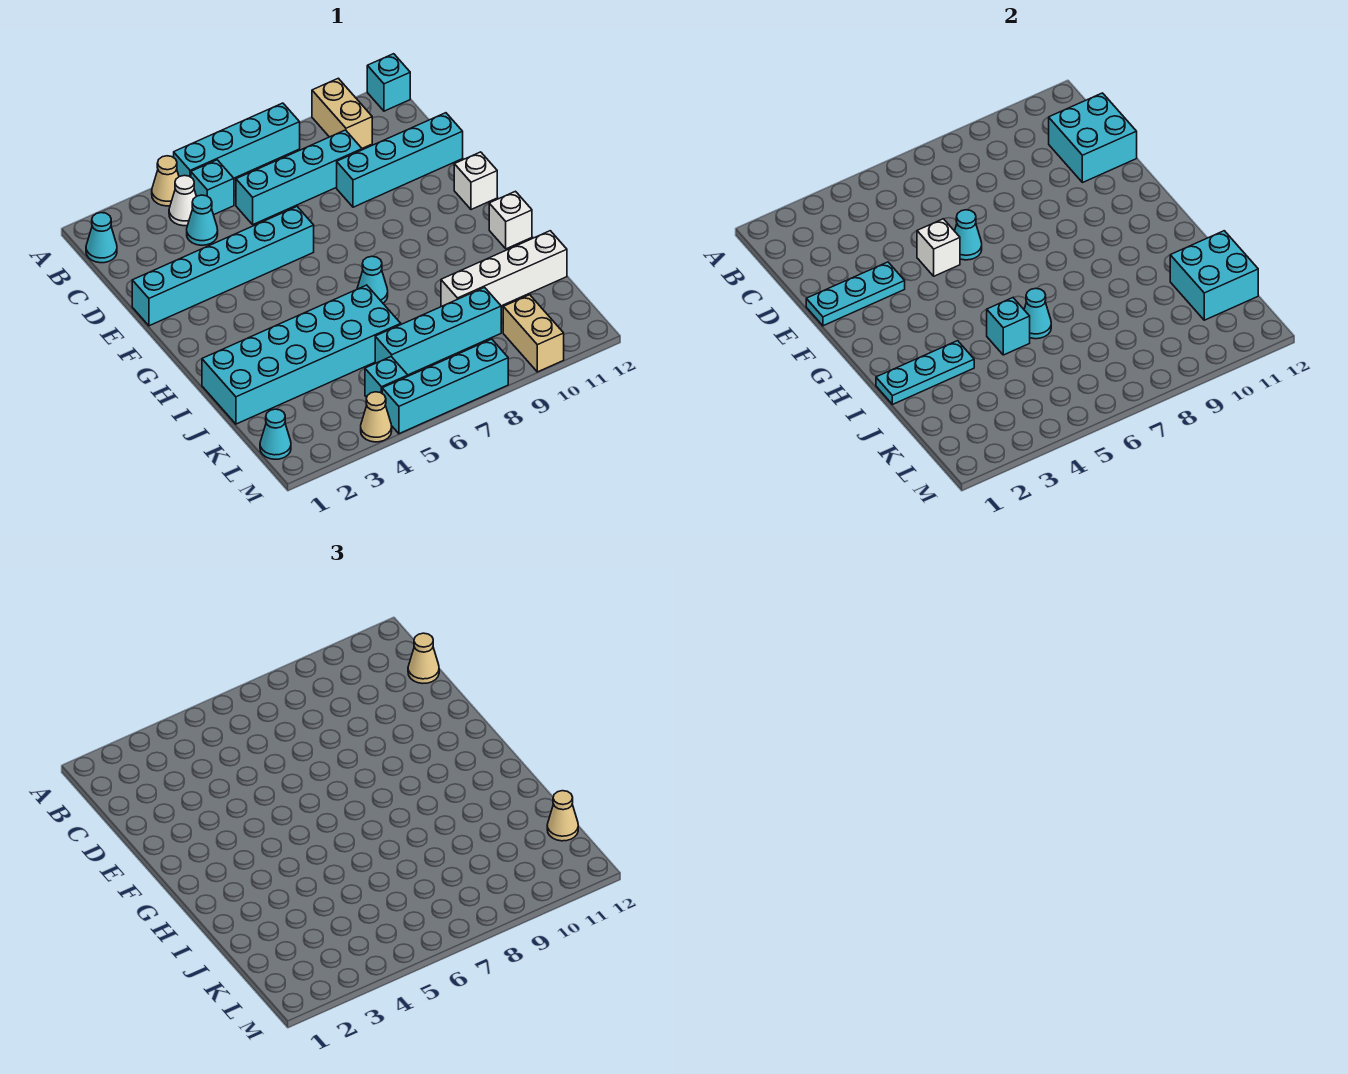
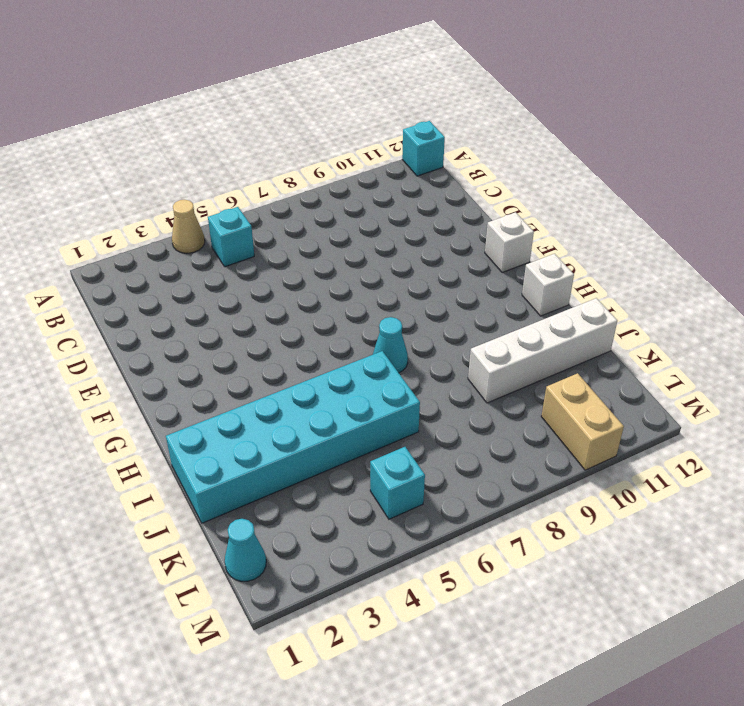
none -> cyan 1x4 brick [174,103,300,178]
none -> tan 1x2 brick [312,78,372,148]
none -> cyan 1x1 cone [86,213,117,263]
none -> white 1x1 cone [169,175,196,226]

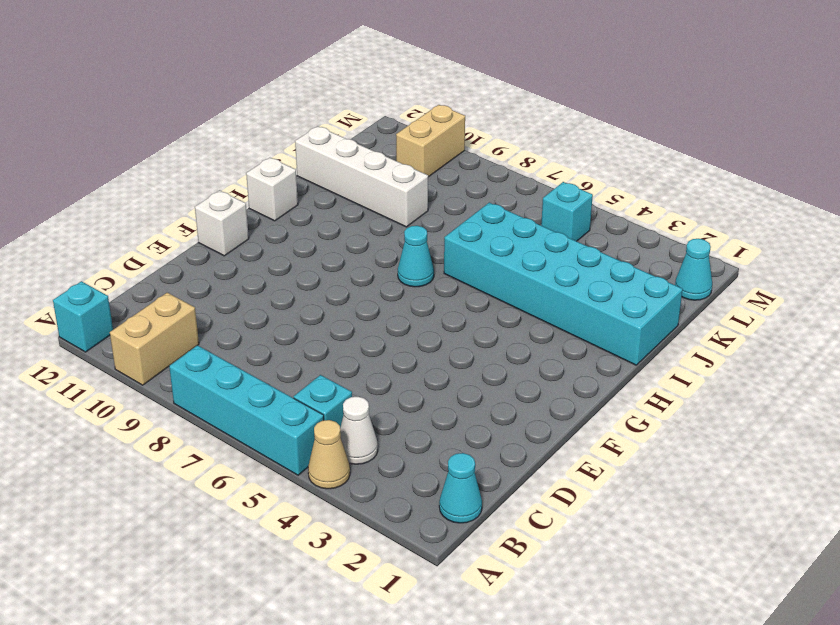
none -> cyan 1x1 cone [187,195,218,245]
none -> cyan 1x4 brick [236,130,362,224]
none -> cyan 1x4 brick [337,113,463,207]
none -> cyan 1x6 brick [132,207,314,326]

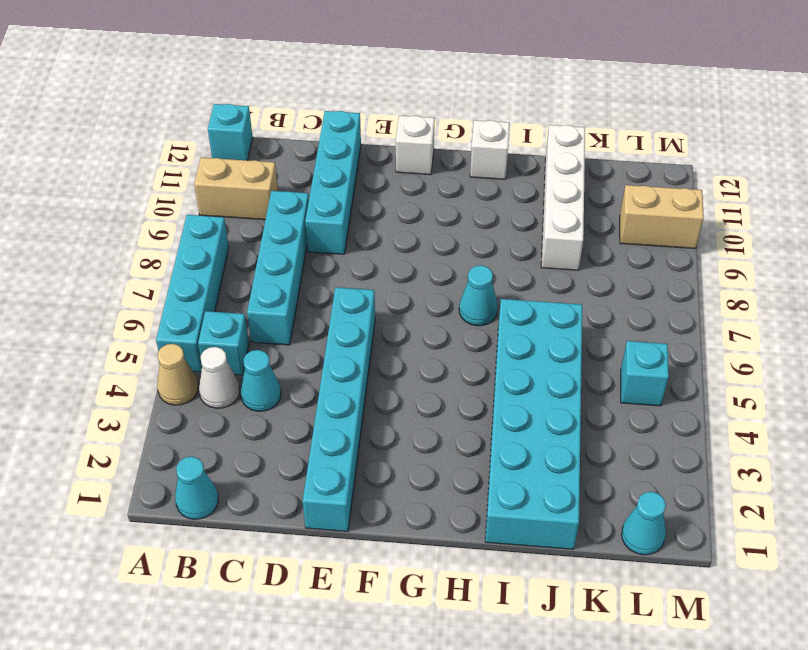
none -> cyan 1x4 brick [375,287,501,375]
none -> tan 1x1 cone [361,392,392,442]
none -> cyan 1x4 brick [382,339,508,434]
none -> cyan 2x2 brick [1049,93,1137,183]

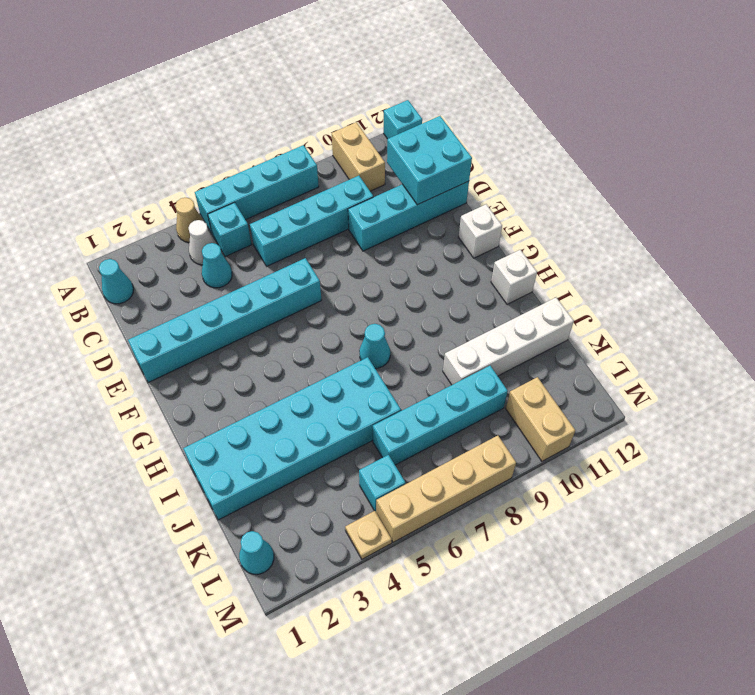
tan 1x1 plate [345,511,392,559] -> tan 1x1 cone [361,392,392,442]
tan 1x4 brick [376,436,516,542] -> cyan 1x4 brick [382,339,508,434]
none -> cyan 1x3 plate [806,262,905,326]
none -> white 1x1 brick [917,219,960,276]
none -> cyan 1x1 cone [954,210,982,260]
none -> cyan 1x3 plate [876,341,974,405]

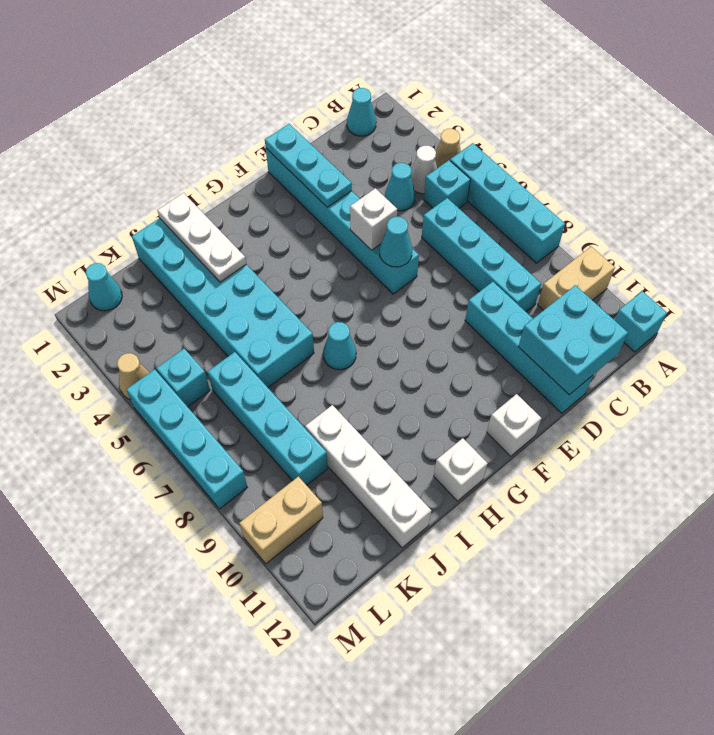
white 1x3 plate [157,193,246,282] -> cyan 1x3 plate [876,341,974,405]
none -> cyan 1x1 brick [987,298,1030,355]
none -> cyan 1x1 cone [1024,288,1051,339]
none -> cyan 2x2 brick [1170,231,1258,320]
none -> tan 1x1 cone [408,633,439,684]

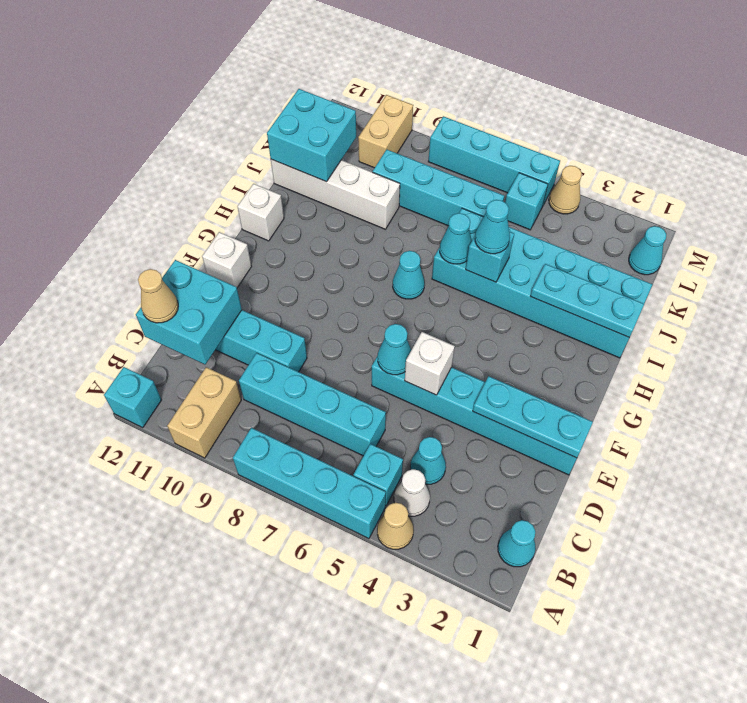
cyan 1x1 cone [475,200,510,254] -> none
none -> tan 1x1 cone [547,791,578,841]

